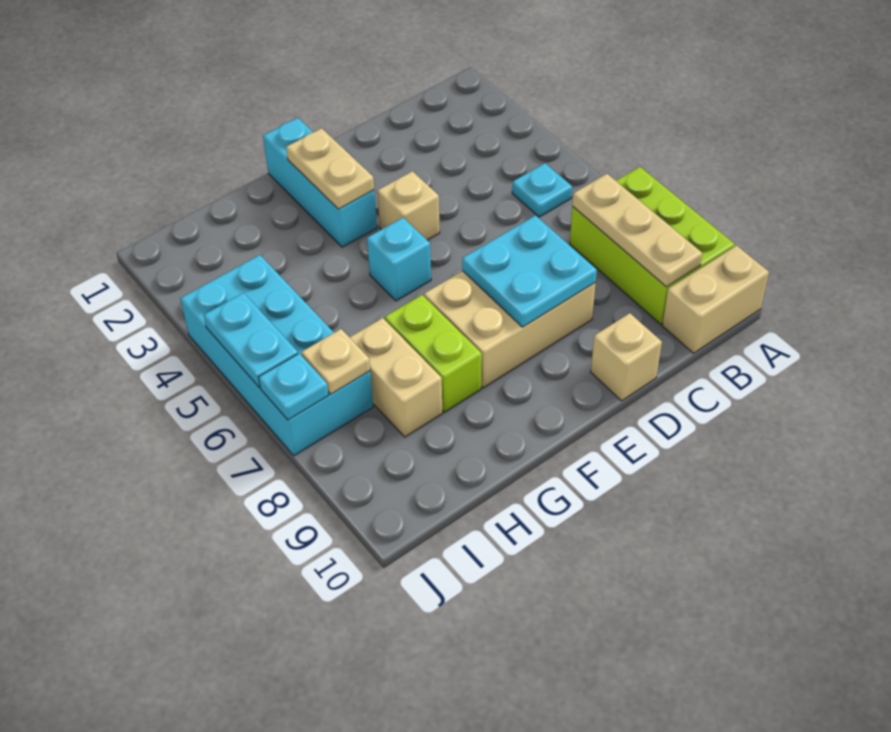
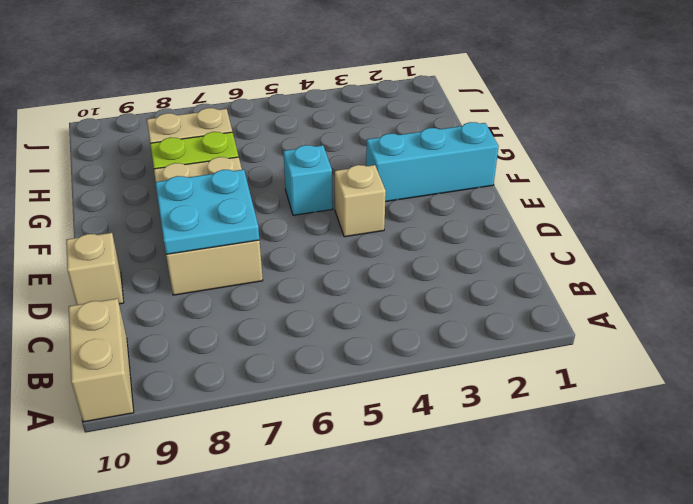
none -> lime 2x3 brick [570,167,735,324]
none -> cyan 1x1 plate [512,163,572,217]
none -> cyan 2x4 brick [180,255,373,456]

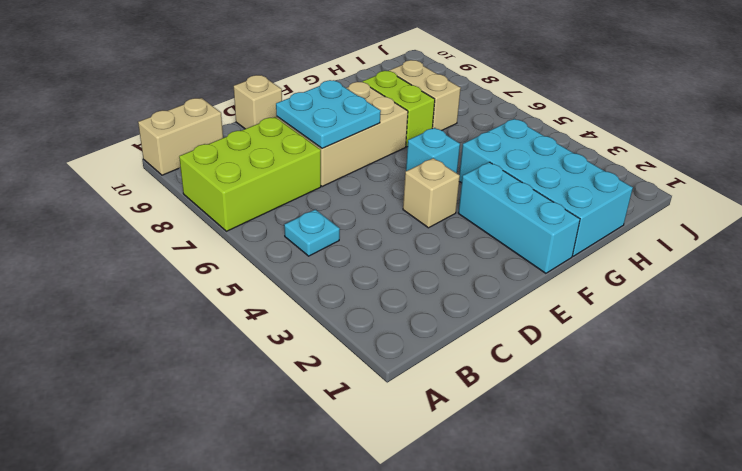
lime 2x3 brick [179,117,321,231] -> lime 2x3 brick turned to [570,167,735,324]
cyan 2x4 brick [459,119,633,256] -> cyan 2x4 brick moved to [180,255,373,456]
none -> tan 1x3 plate [572,174,702,287]
none -> tan 1x2 plate [286,128,374,209]
none -> tan 1x1 plate [301,329,370,394]

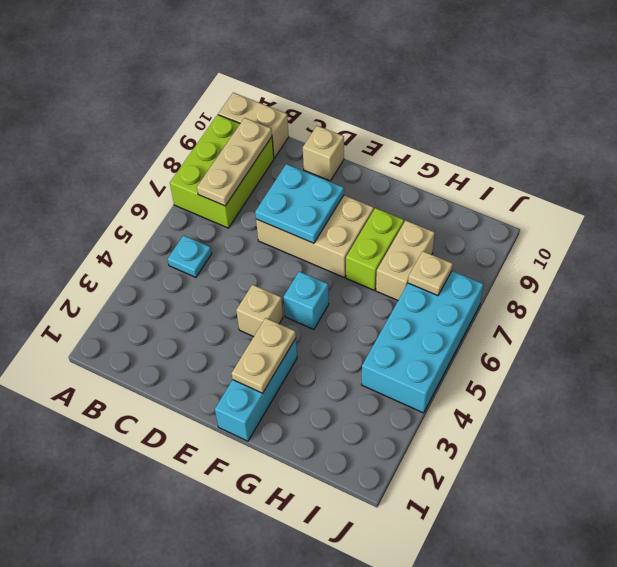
none -> cyan 1x2 plate [204,293,298,387]
none -> cyan 1x1 plate [259,353,329,420]

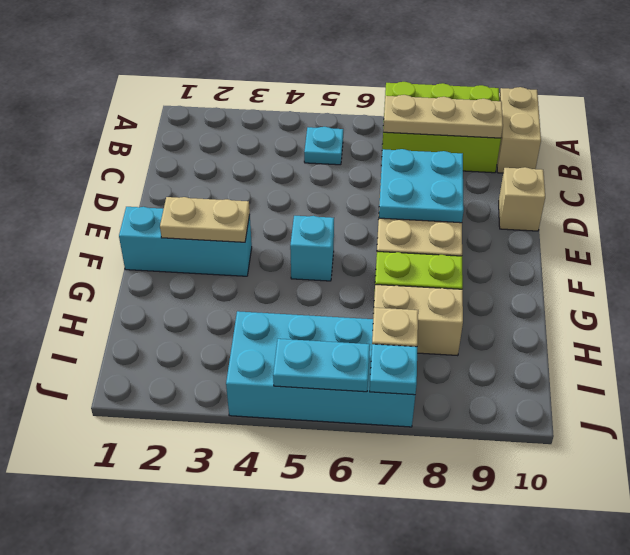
none -> tan 1x1 brick [377,171,440,240]

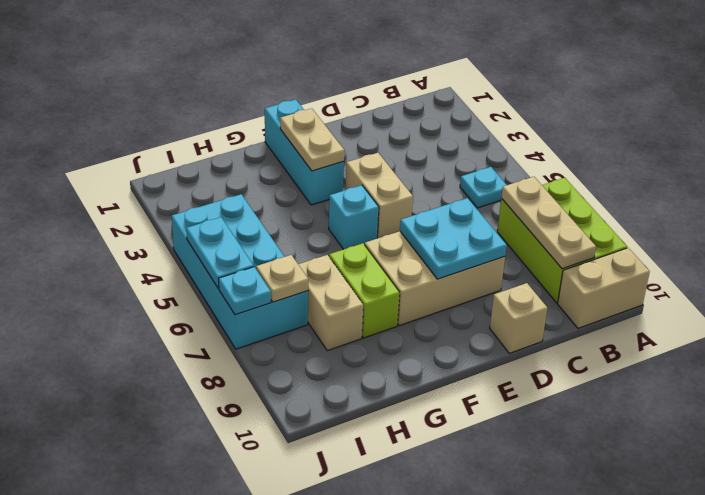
tan 1x2 brick [345,153,413,238] -> tan 1x1 brick [377,171,440,240]

